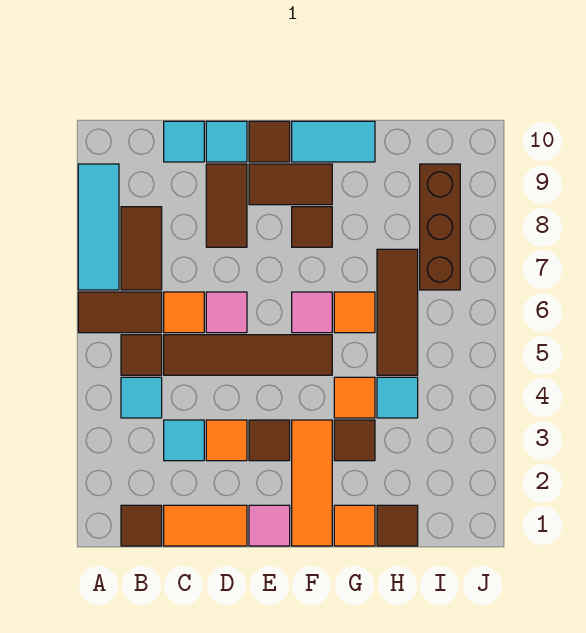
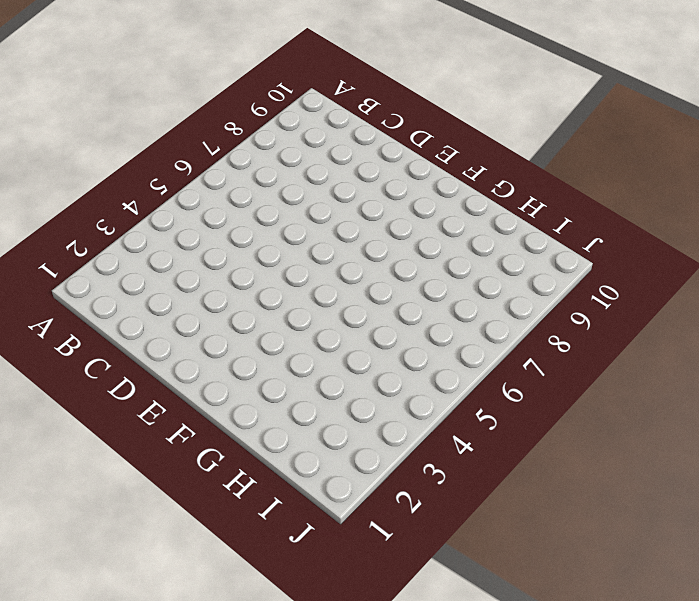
none -> brown 1x2 tile [78,292,162,333]
none -> cyan 1x3 tile [78,164,119,290]
none -> brown 1x1 tile [121,505,162,546]
none -> cyan 1x1 tile [121,377,162,418]

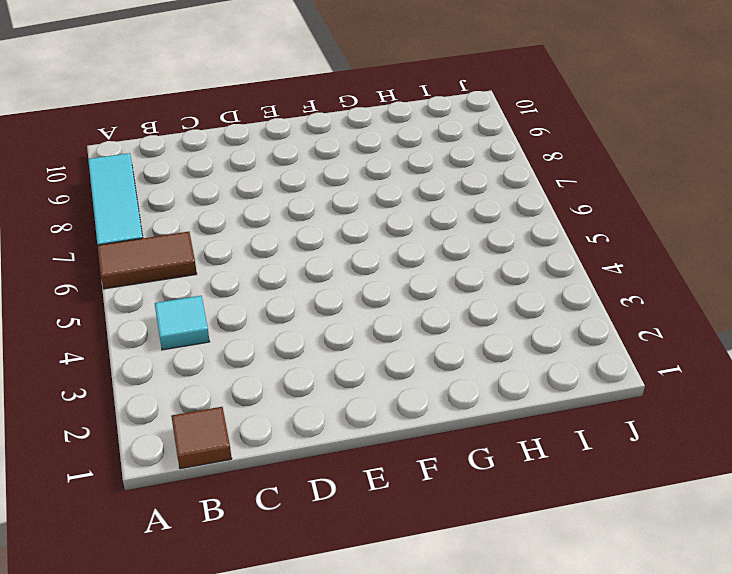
none -> brown 1x1 tile [121,335,162,375]
none -> brown 1x2 tile [121,207,162,290]
none -> orange 1x2 tile [164,505,247,546]
none -> cyan 1x1 tile [164,420,204,461]

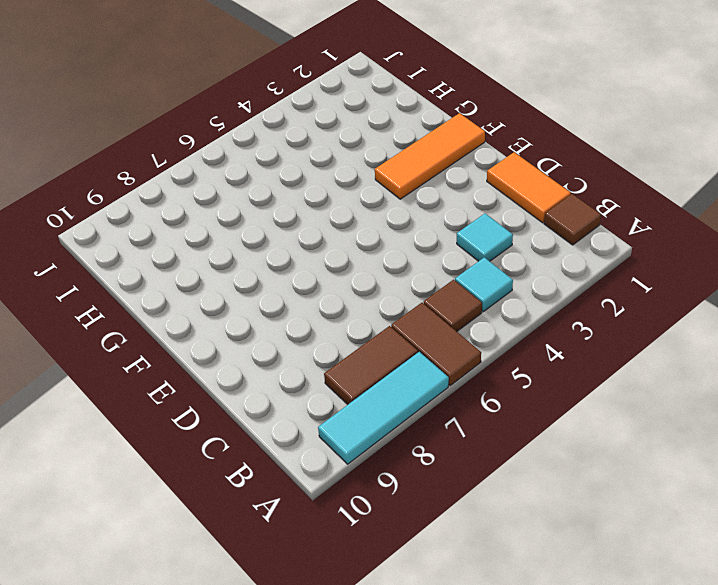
none -> brown 1x4 tile [164,335,332,375]
none -> orange 1x1 tile [164,292,204,333]
none -> cyan 1x1 tile [164,121,204,162]
none -> orange 1x1 tile [206,420,247,461]

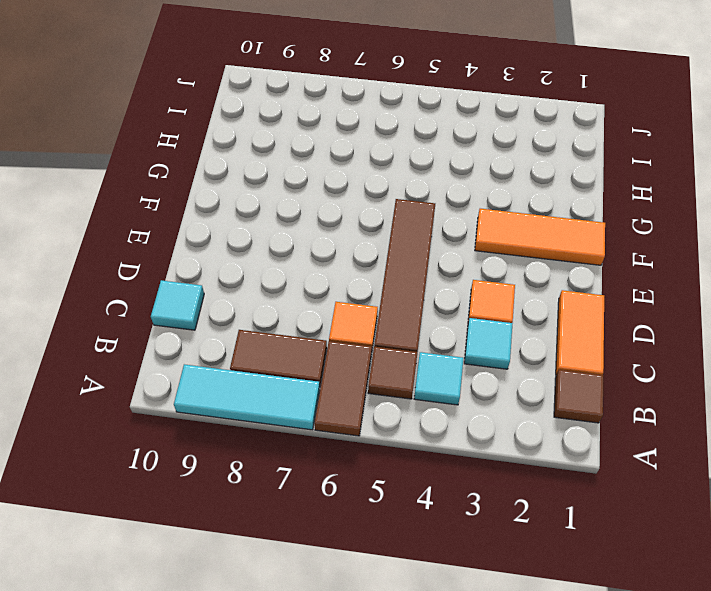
none -> pink 1x1 tile [206,292,247,333]
none -> brown 1x2 tile [206,164,247,247]
none -> cyan 1x1 tile [206,121,247,162]
none -> pink 1x1 tile [249,505,290,546]

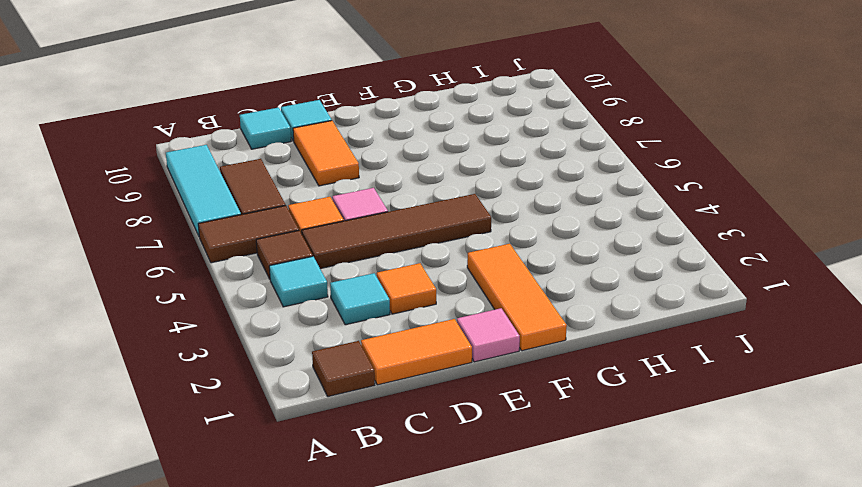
orange 1x2 tile [293,121,359,186] -> brown 1x2 tile [206,164,247,247]
none -> brown 1x1 tile [249,420,290,461]
none -> brown 1x2 tile [249,164,332,205]
none -> brown 1x1 tile [249,121,290,162]
none -> pink 1x1 tile [292,292,332,333]

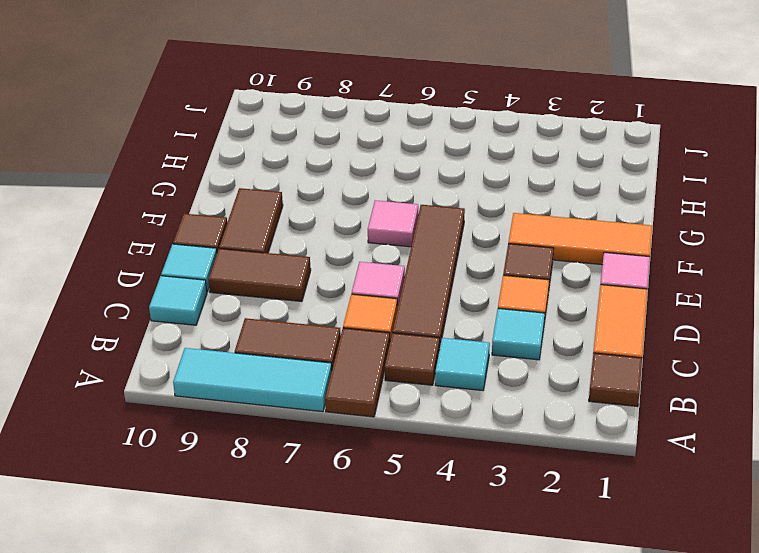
none -> brown 1x1 tile [292,207,332,247]
none -> cyan 1x2 tile [292,121,375,162]
none -> orange 1x1 tile [334,505,375,546]
none -> brown 1x1 tile [334,420,375,461]

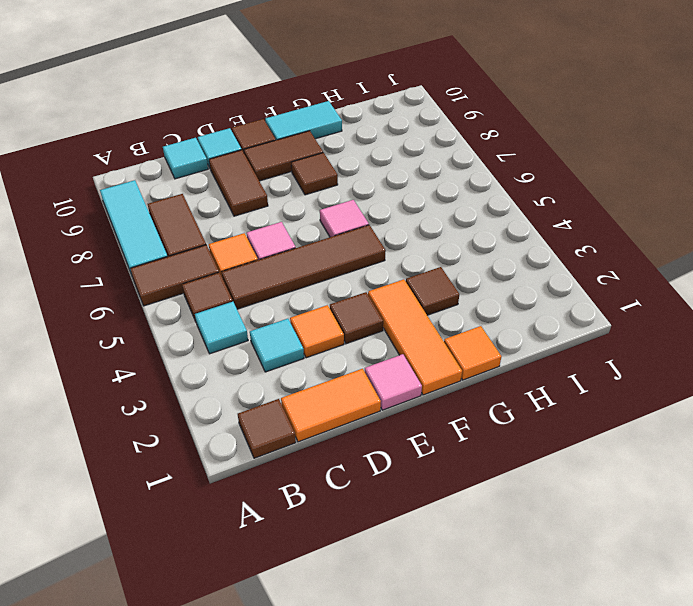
none -> orange 1x1 tile [334,377,375,418]
none -> orange 1x1 tile [334,292,375,333]
none -> brown 1x1 tile [377,505,418,546]
none -> cyan 1x1 tile [377,377,418,418]

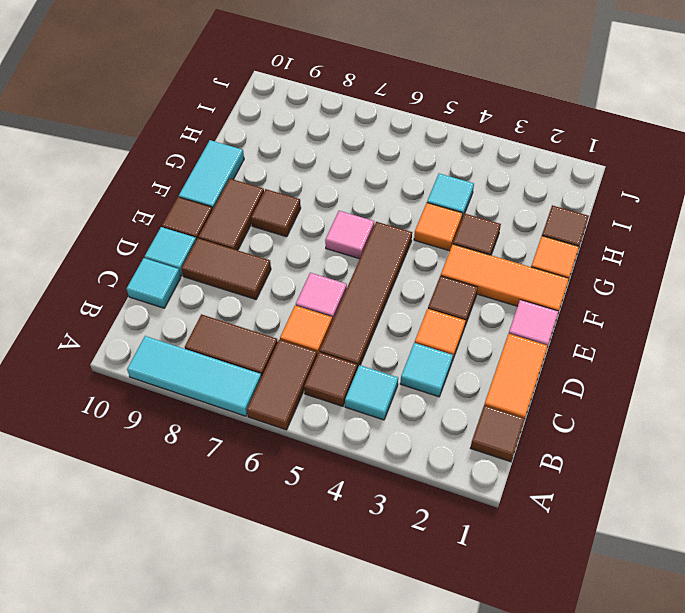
none -> orange 1x1 tile [334,292,375,333]
none -> brown 1x3 tile [377,249,418,375]
none -> brown 1x3 brick [420,164,460,290]

